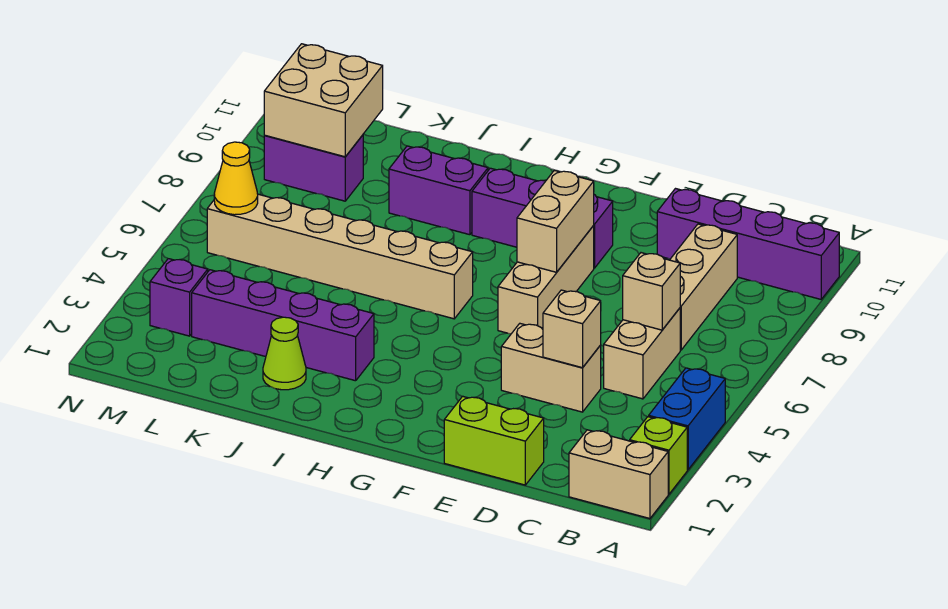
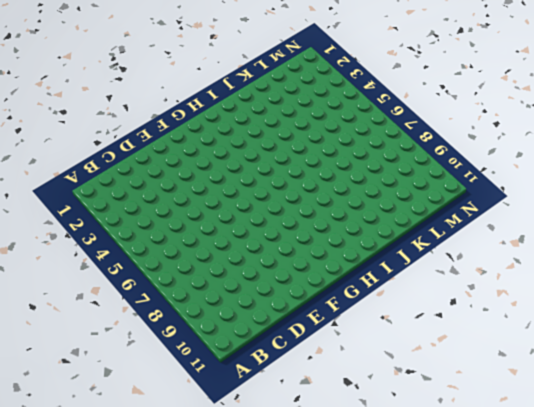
none -> tan 1x2 brick [569,430,668,519]
none -> lime 1x1 brick [630,417,687,494]
none -> blue 1x2 brick [649,368,725,470]

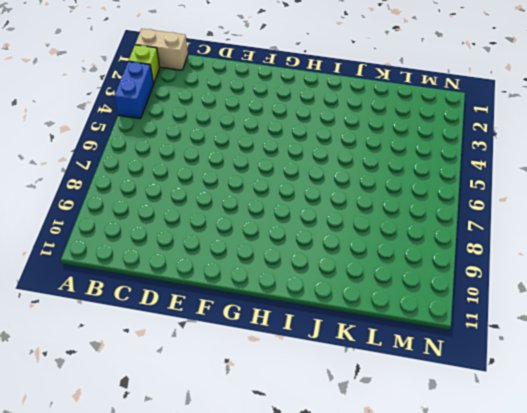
none -> purple 1x4 brick [657,189,839,299]
none -> tan 1x2 brick [604,308,680,399]
none -> tan 1x3 brick [670,224,737,350]

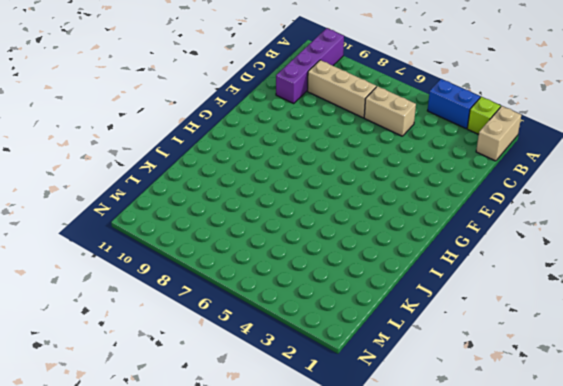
none -> lime 1x2 brick [444,396,544,485]
none -> tan 1x2 brick [501,324,601,412]
none -> tan 1x3 brick [498,226,594,334]

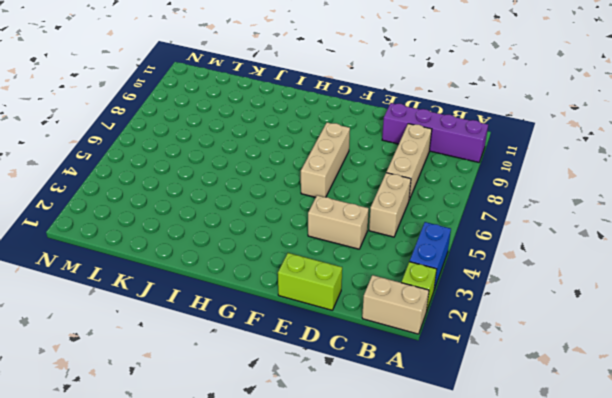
none -> purple 1x3 brick [472,168,613,268]
none -> tan 1x6 brick [207,194,473,319]
none -> purple 1x4 brick [192,270,374,381]

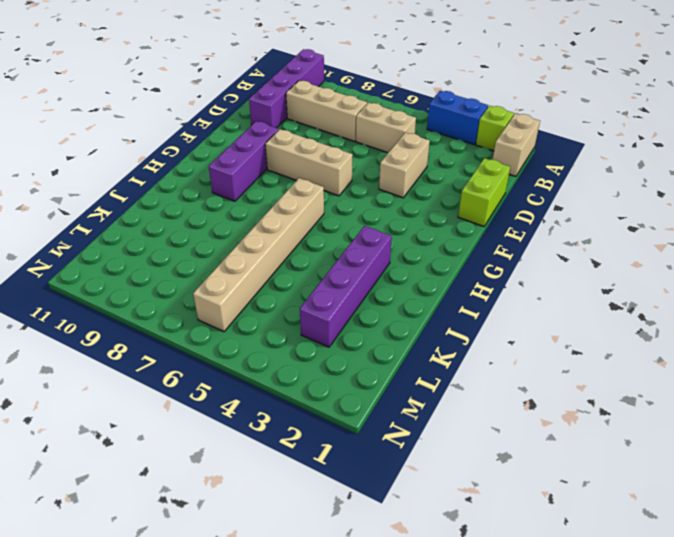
none -> purple 1x2 brick [389,146,488,235]
none -> lime 1x1 cone [263,317,306,390]
none -> purple 1x2 brick [264,135,363,201]

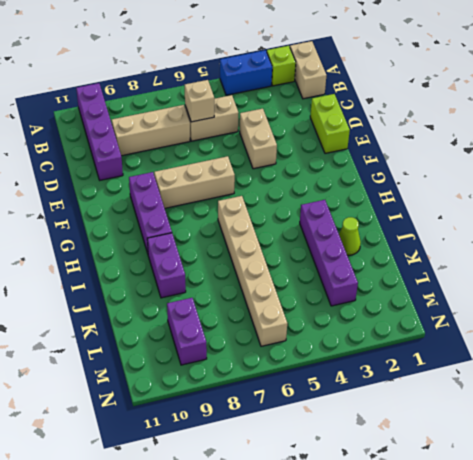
none -> purple 1x1 brick [150,259,208,336]
none -> tan 1x1 brick [543,290,601,368]
none -> tan 1x2 brick [517,170,594,272]

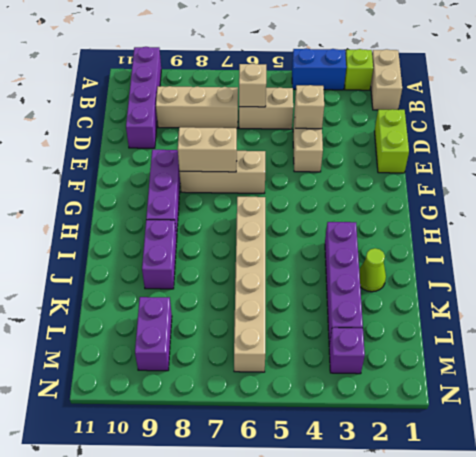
none -> tan 2x2 brick [264,44,383,157]
none -> yellow 1x1 cone [214,142,258,215]

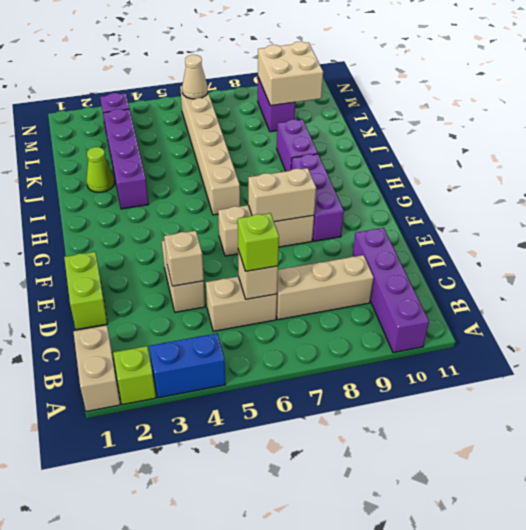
lime 1x1 brick [238,213,279,271] -> none
tan 1x1 cone [182,55,208,99] -> yellow 1x1 cone [214,142,258,215]

